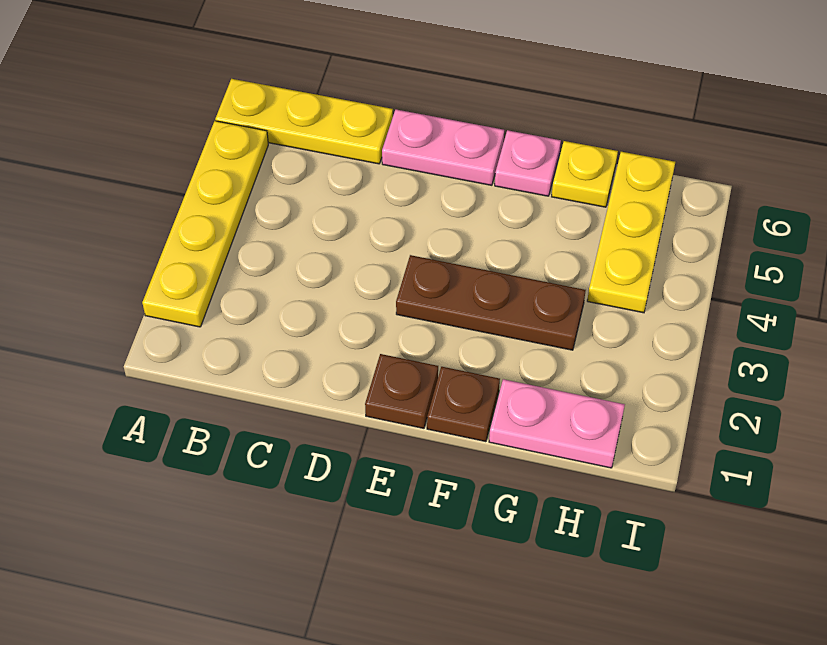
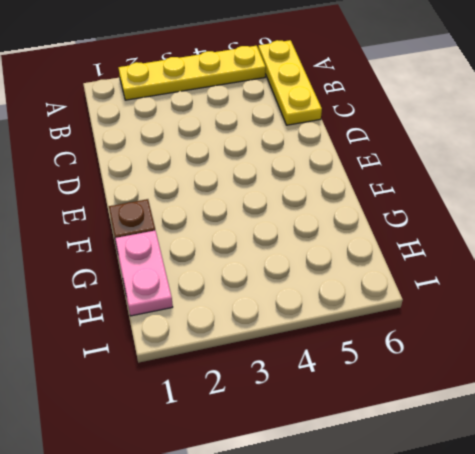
none -> pink 1x2 plate [382,109,504,185]
none -> brown 1x1 plate [365,354,438,428]

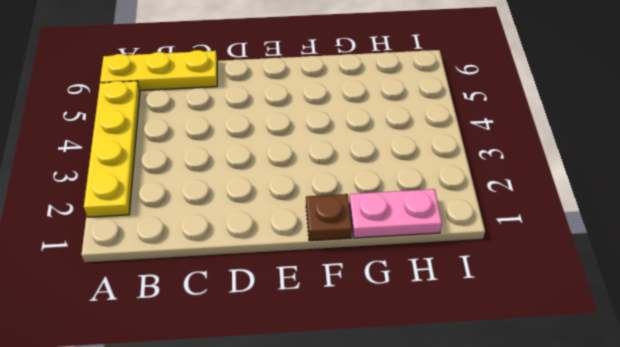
none -> pink 1x2 plate [382,109,504,185]
none -> brown 1x1 plate [365,354,438,428]

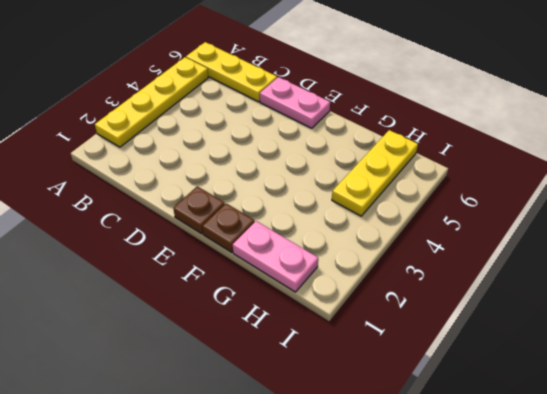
none -> brown 1x3 plate [396,255,586,350]
none -> pink 1x1 plate [495,130,561,196]

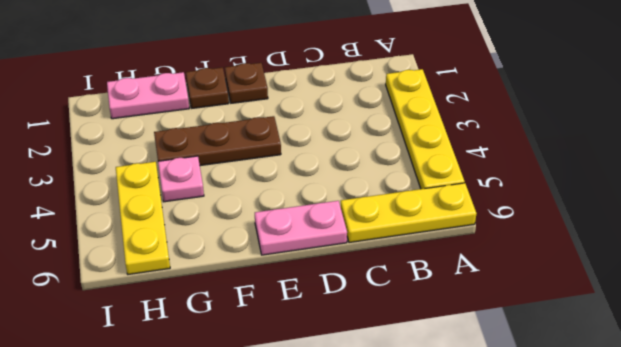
pink 1x1 plate [158,156,204,202] -> pink 1x1 plate moved to [495,130,561,196]
none -> yellow 1x1 plate [552,141,618,207]

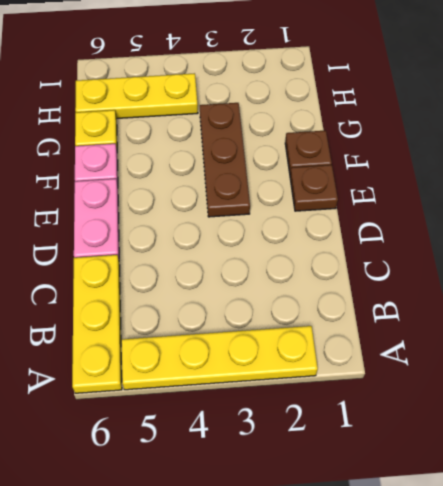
none -> pink 1x2 plate [489,379,625,468]

